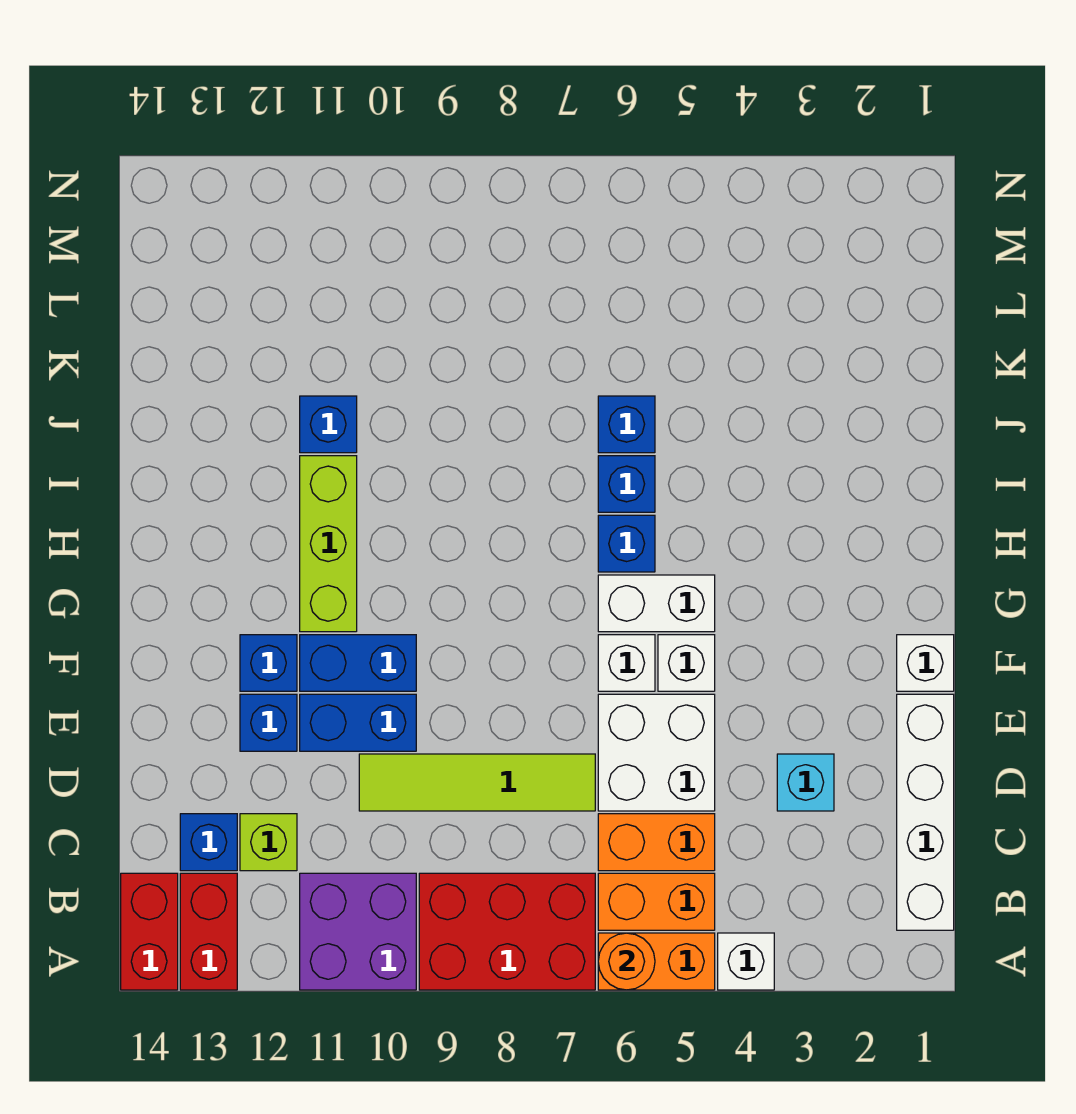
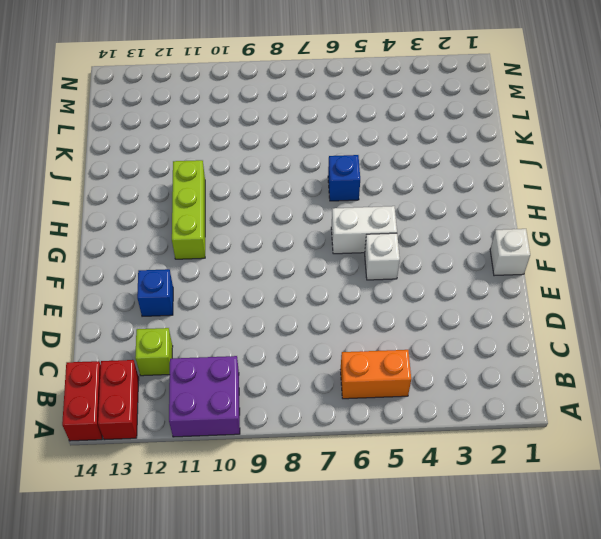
none -> white 1x1 brick [718,933,774,990]
none -> orange 1x2 brick [598,933,715,990]
none -> red 2x3 brick [419,873,595,990]

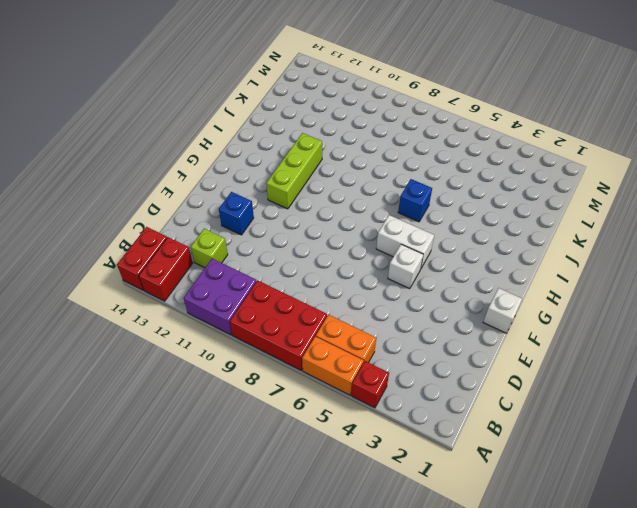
red 1x1 brick [351,361,389,408] -> white 1x1 brick [718,933,774,990]
none -> white 1x4 brick [897,694,954,930]
none -> orange 1x2 brick [598,814,715,871]
none -> blue 1x1 brick [180,814,237,871]

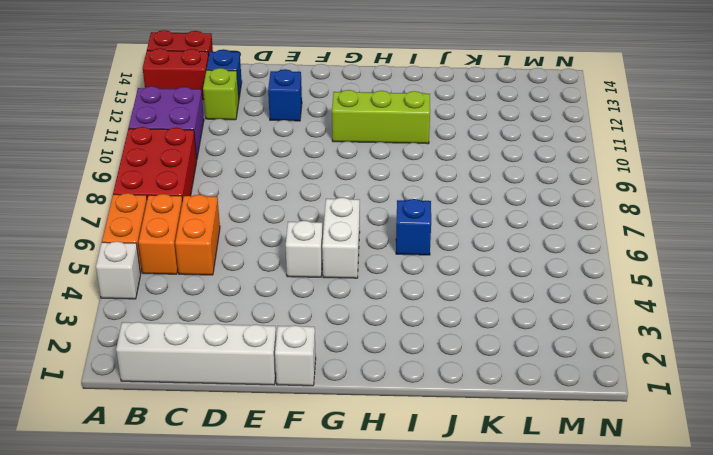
none -> cyan 1x1 brick [777,754,834,811]
none -> white 2x2 brick [598,694,715,811]
none -> lime 1x4 tile [359,754,595,811]

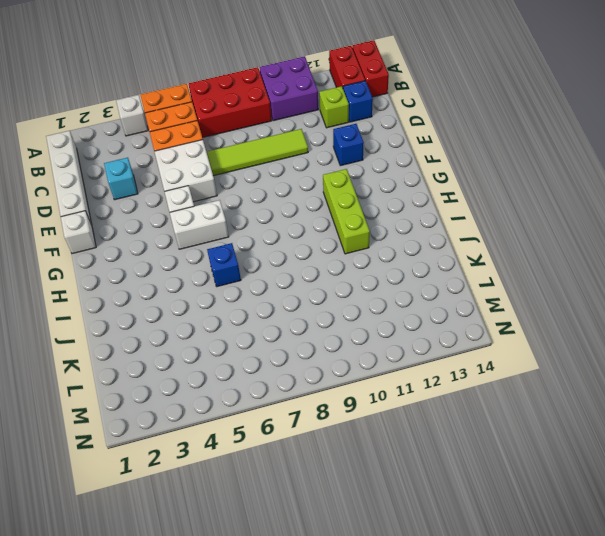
none -> blue 1x2 brick [300,694,416,751]
none -> white 1x1 brick [598,635,655,691]
none -> blue 1x2 brick [300,635,416,691]

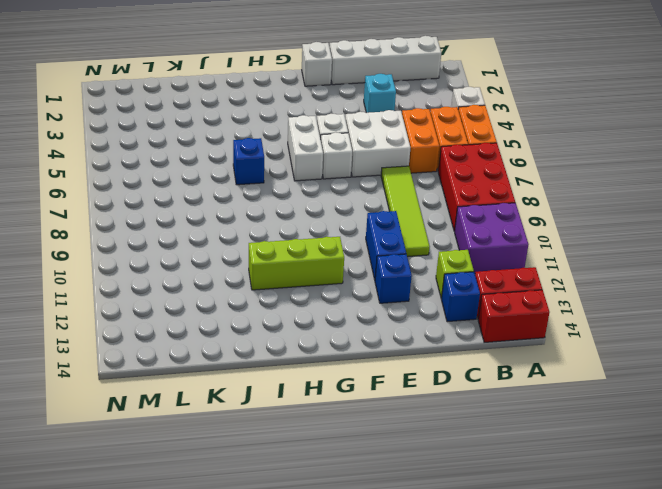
none -> blue 1x2 brick [300,635,416,691]
none -> blue 1x1 brick [240,635,297,691]
none -> blue 1x1 brick [598,515,655,572]

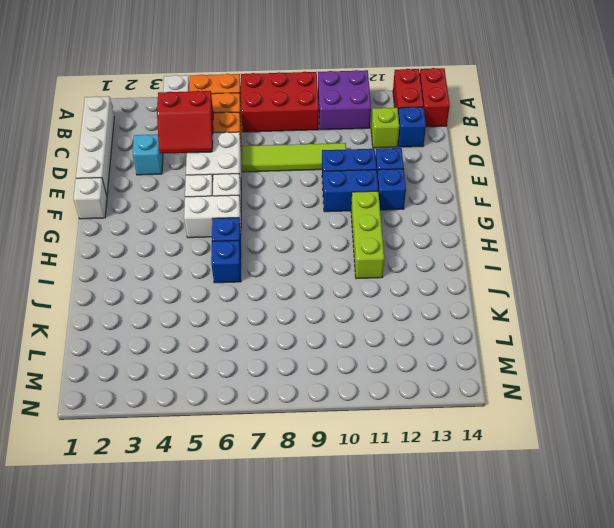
red 2x2 slope [157,91,213,154] -> none
none -> blue 1x1 brick [598,396,655,453]
none -> blue 1x1 brick [300,396,357,453]
none -> orange 1x1 round brick [598,933,655,990]

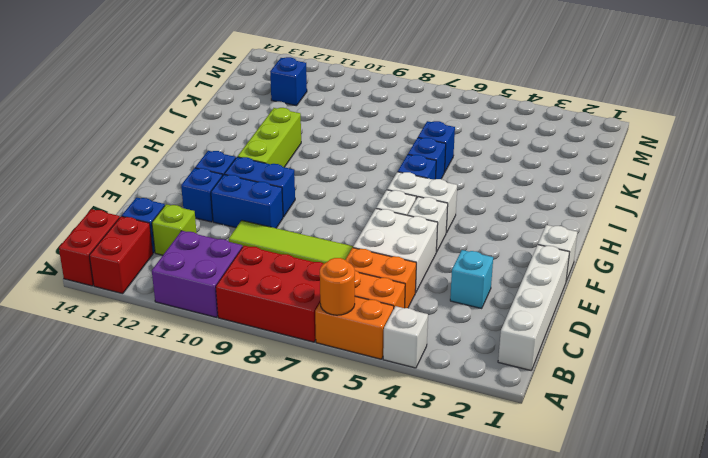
blue 1x1 brick [270,57,307,106] -> blue 1x1 brick moved to [300,396,357,453]

